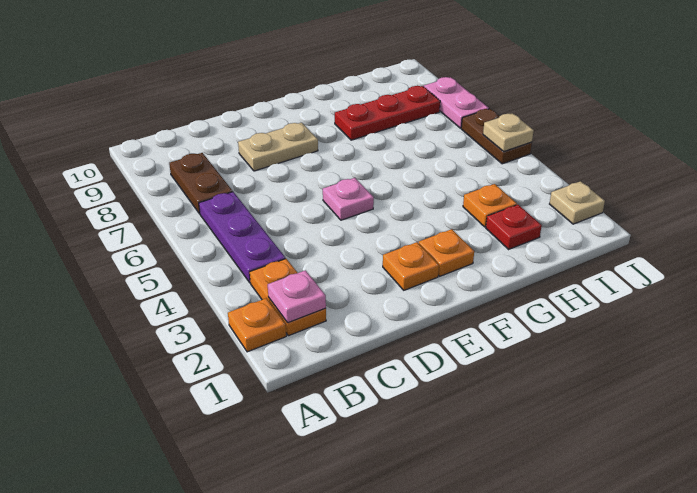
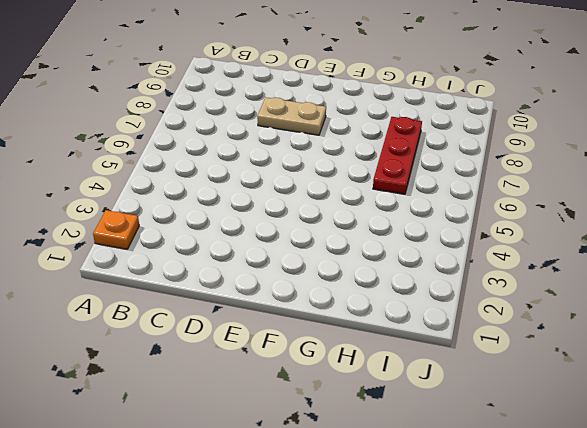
red 1x3 plate [373,117,422,194] -> red 1x3 plate turned to [335,86,440,140]
none -> orange 1x2 plate [250,259,326,336]
none -> purple 1x3 plate [199,192,285,283]
none -> brown 1x2 plate [169,153,233,214]

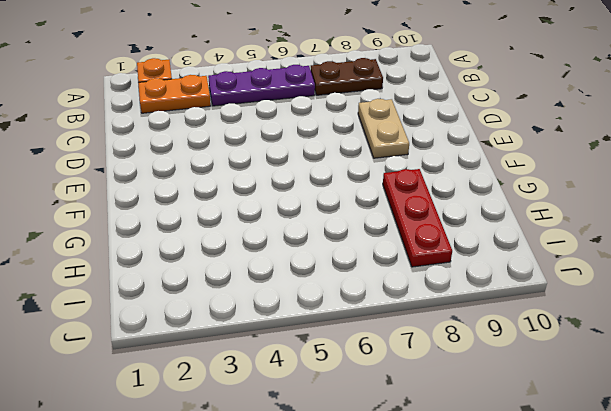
none -> orange 1x1 plate [383,242,439,290]
none -> pink 1x1 plate [323,178,374,220]
none -> orange 1x1 plate [419,229,474,276]

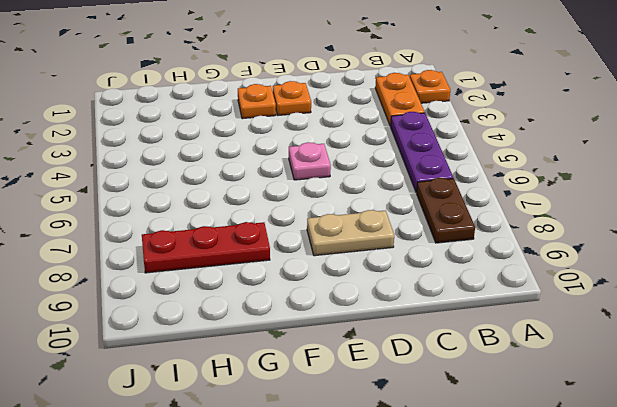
none -> red 1x1 plate [486,205,542,249]
none -> orange 1x1 plate [463,184,517,227]
none -> tan 1x1 plate [550,181,605,224]

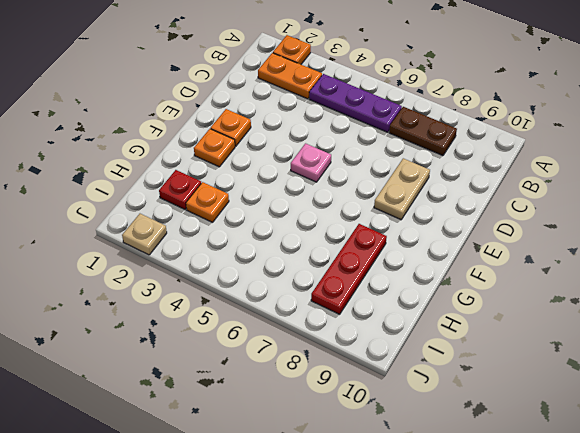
none -> brown 1x2 plate [461,109,532,164]
none -> pink 1x2 plate [424,77,489,128]
none -> pink 1x1 plate [268,270,326,323]

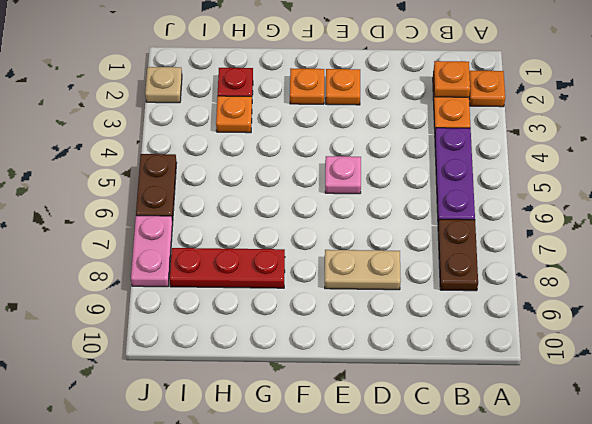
orange 1x1 plate [434,61,470,97] -> pink 1x1 plate [268,270,326,323]
none -> tan 1x1 plate [483,113,534,152]

